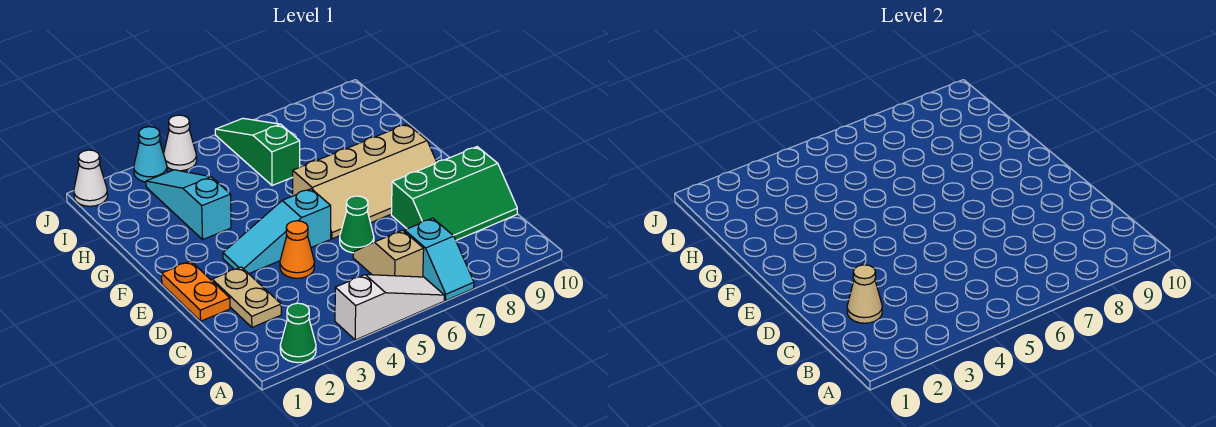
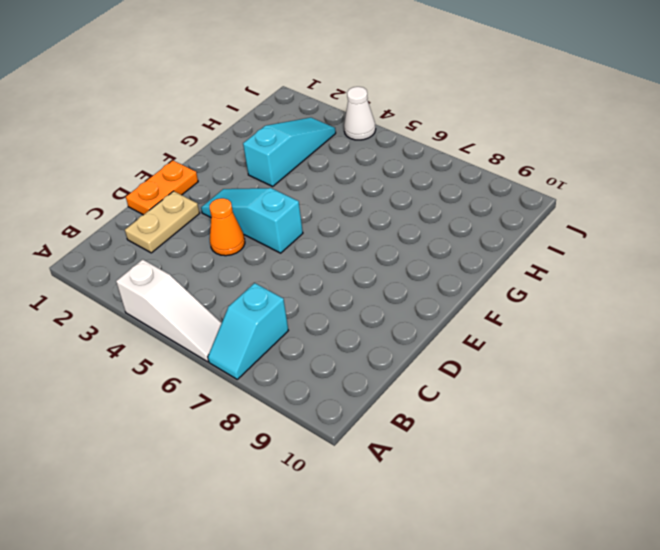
none -> green 1x1 cone [280,303,316,363]
none -> tan 1x2 slope [353,230,424,277]
none -> green 2x3 slope [391,147,517,240]

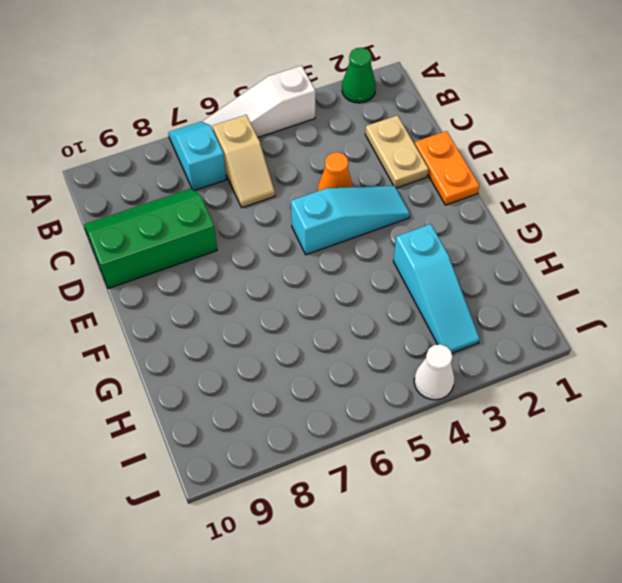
none -> green 1x1 cone [340,196,374,253]
none -> tan 2x4 slope [293,124,437,239]
none -> green 1x3 slope [215,118,300,186]

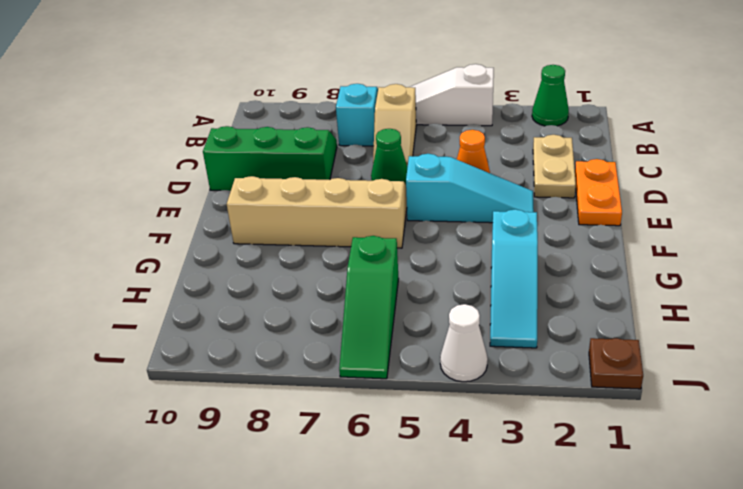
brown 1x1 plate [589,338,643,389] -> white 1x1 cone [74,150,108,206]
none -> cyan 1x1 cone [134,127,167,182]
none -> tan 1x1 cone [847,265,882,323]

